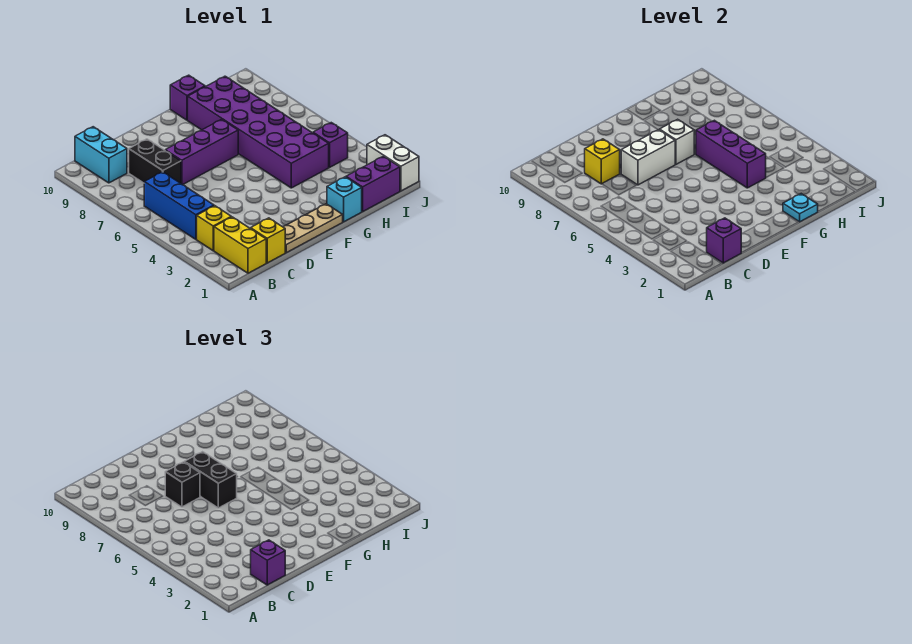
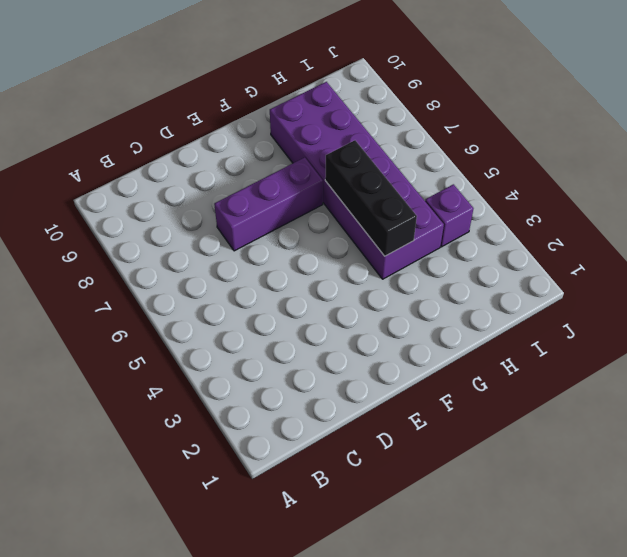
black 1x3 brick [325,140,417,256] -> purple 1x3 brick [696,120,766,188]
none -> yellow 1x2 brick [214,217,266,273]
none -> yellow 1x1 brick [197,206,231,251]
none -> blue 1x3 brick [144,172,214,239]

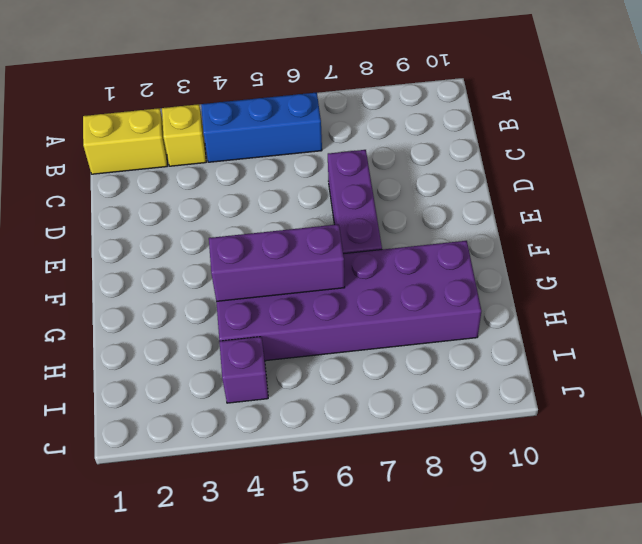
none -> cyan 1x2 brick [75,127,127,183]
none -> yellow 1x1 brick [251,218,285,263]
none -> black 1x2 brick [129,139,181,183]

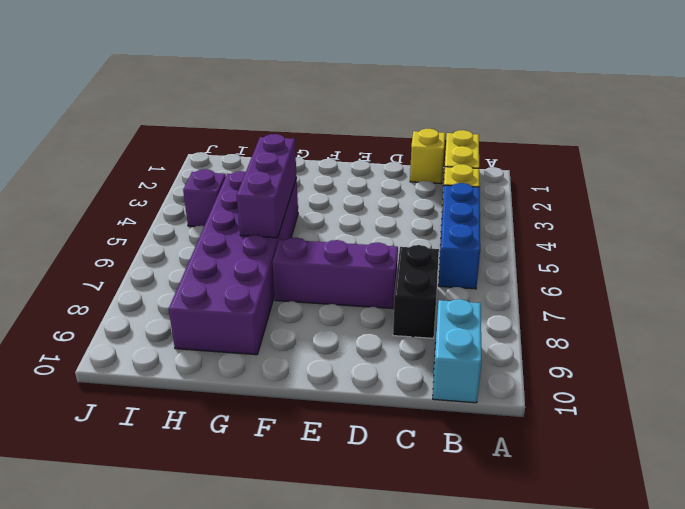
none -> tan 1x3 plate [283,204,343,253]
none -> cyan 1x1 brick [327,177,362,222]
none -> purple 1x1 brick [170,75,205,120]

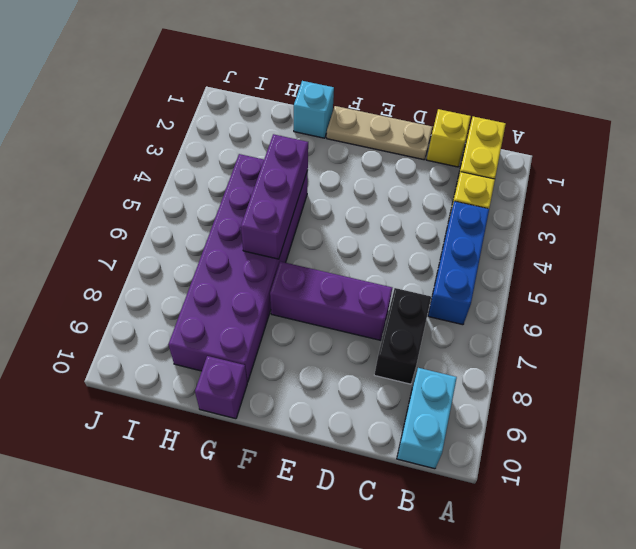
none -> purple 1x2 brick [346,156,400,211]
none -> purple 1x1 brick [313,123,348,167]
none -> white 1x2 brick [367,135,419,191]

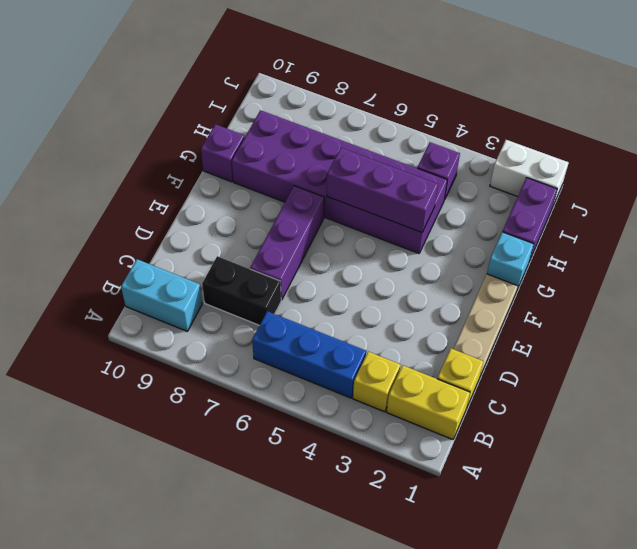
none -> purple 1x1 brick [707,218,741,263]
none -> yellow 1x1 brick [585,139,620,184]
none -> white 1x2 brick [621,130,675,185]

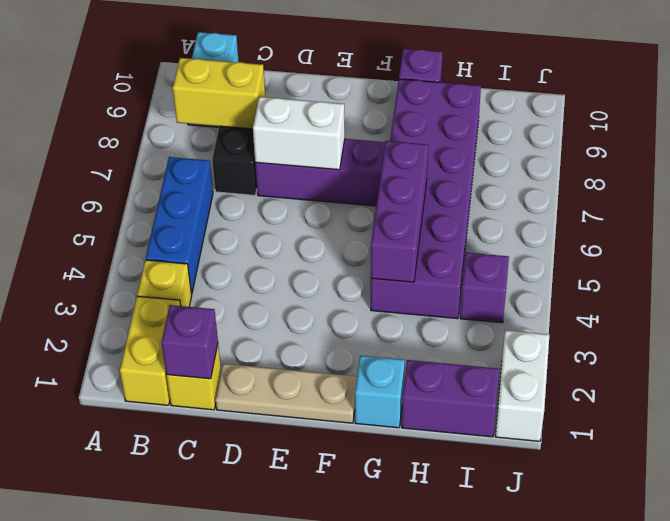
yellow 1x2 brick [173,58,265,129] -> yellow 1x1 brick [585,139,620,184]
none -> white 1x1 brick [660,119,694,164]
none -> cyan 1x1 plate [783,194,818,222]
none -> purple 1x1 brick [251,540,285,585]

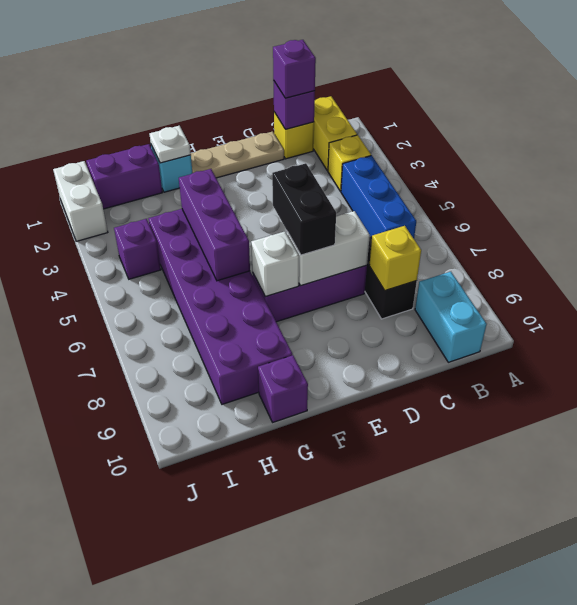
white 1x1 plate [149,126,191,163] -> cyan 1x1 plate [783,194,818,222]
none -> black 1x1 brick [165,462,200,507]

